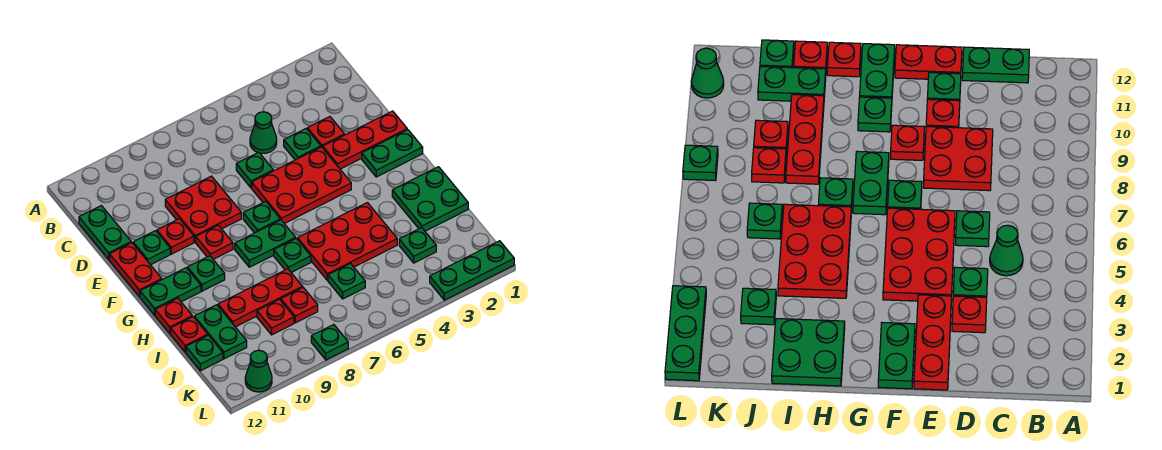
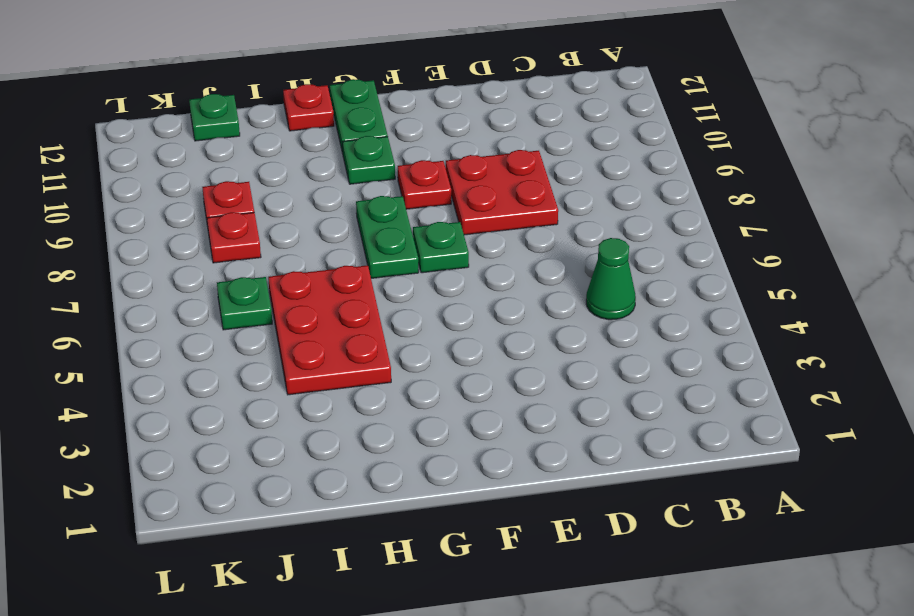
none -> green 1x2 plate [79,206,131,259]
none -> red 1x1 plate [307,117,345,148]
none -> green 1x1 plate [284,129,321,160]
none -> green 1x1 plate [236,152,273,188]

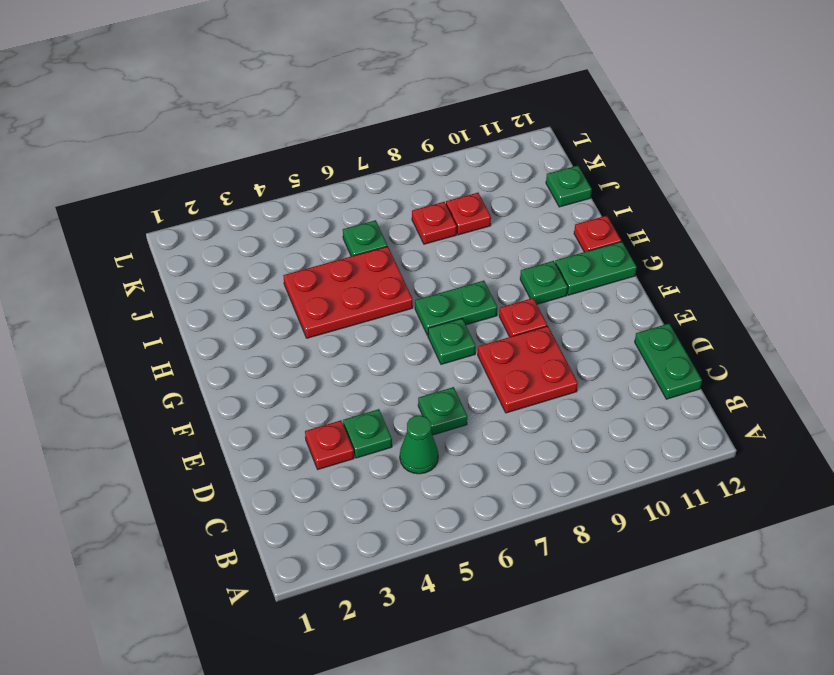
none -> red 1x3 plate [323,111,407,169]
none -> red 2x3 plate [252,147,351,224]
none -> red 1x1 plate [157,219,194,254]
none -> green 1x1 plate [133,231,170,265]

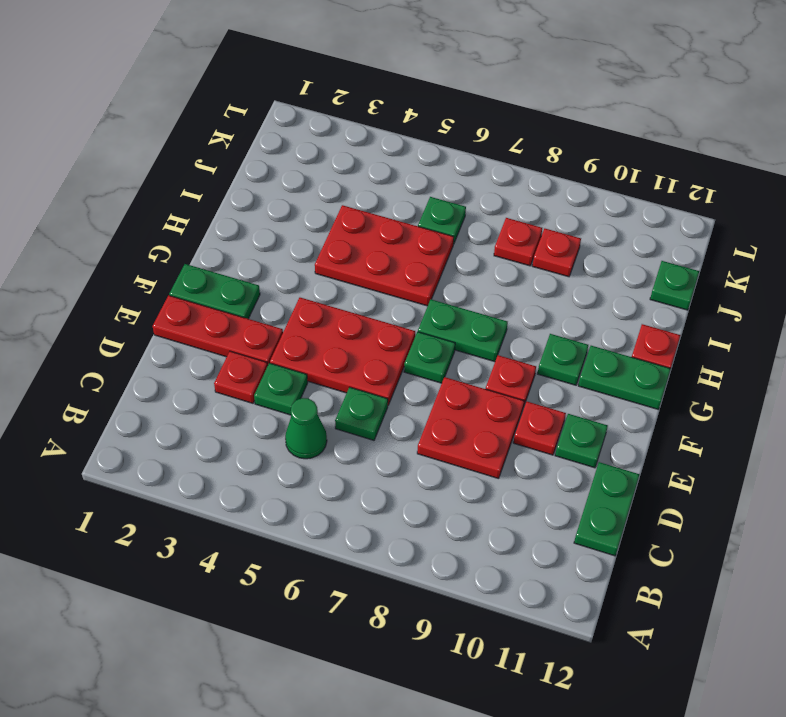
none -> red 1x2 plate [109,243,162,297]
none -> green 2x2 plate [392,167,468,231]
none -> green 1x1 plate [274,238,311,273]
none -> red 1x3 plate [218,269,303,327]

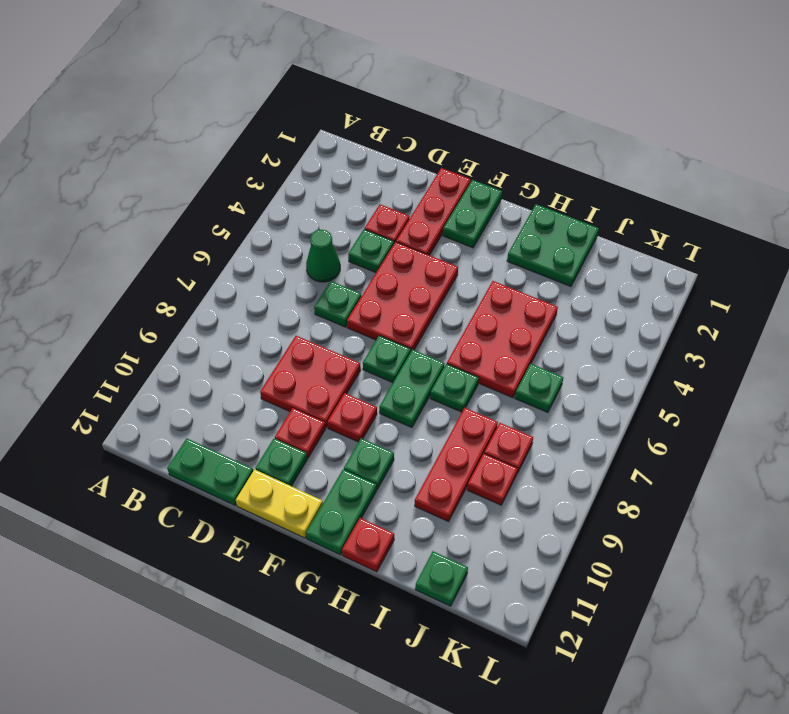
yellow 1x2 plate [236,469,323,538] -> red 1x2 plate [109,243,162,297]
none -> green 1x2 plate [194,305,247,359]
none -> red 1x1 plate [171,317,208,352]
none -> green 1x1 plate [399,228,436,263]
none -> green 1x3 plate [430,241,514,300]

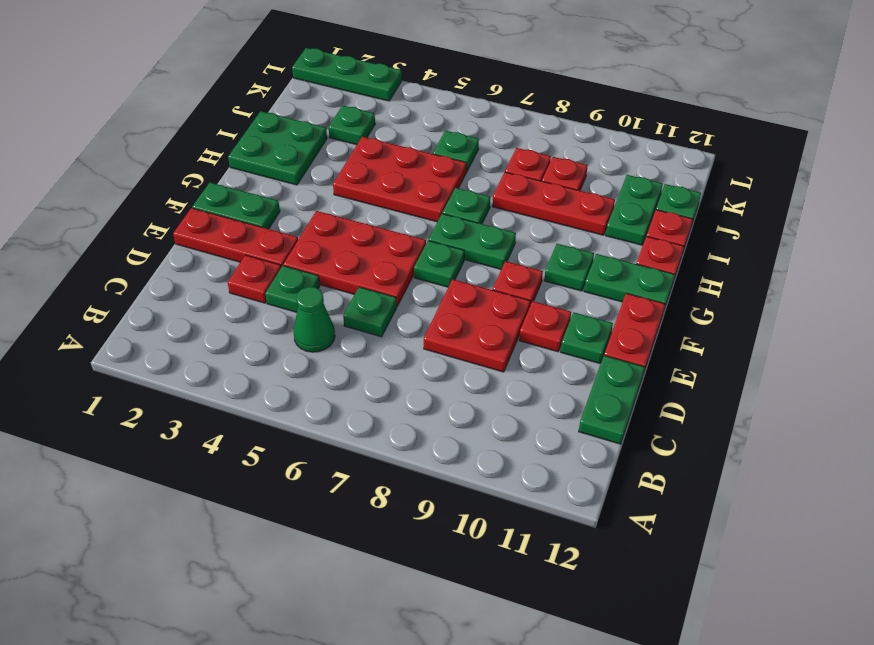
none -> green 1x1 plate [311,324,348,360]
none -> green 1x1 cone [245,350,272,392]

